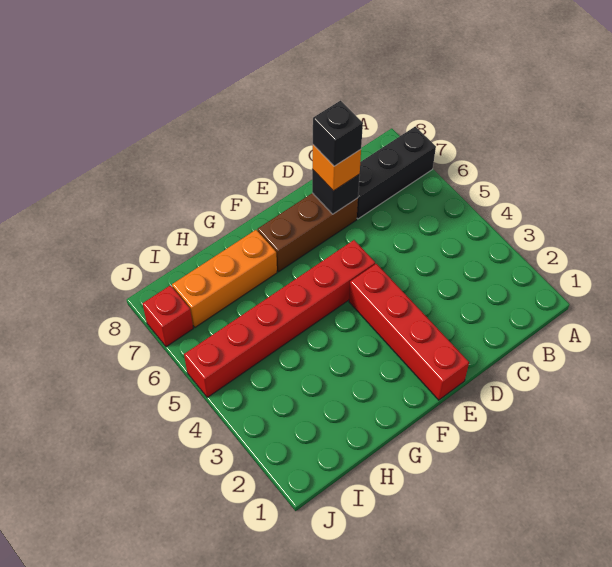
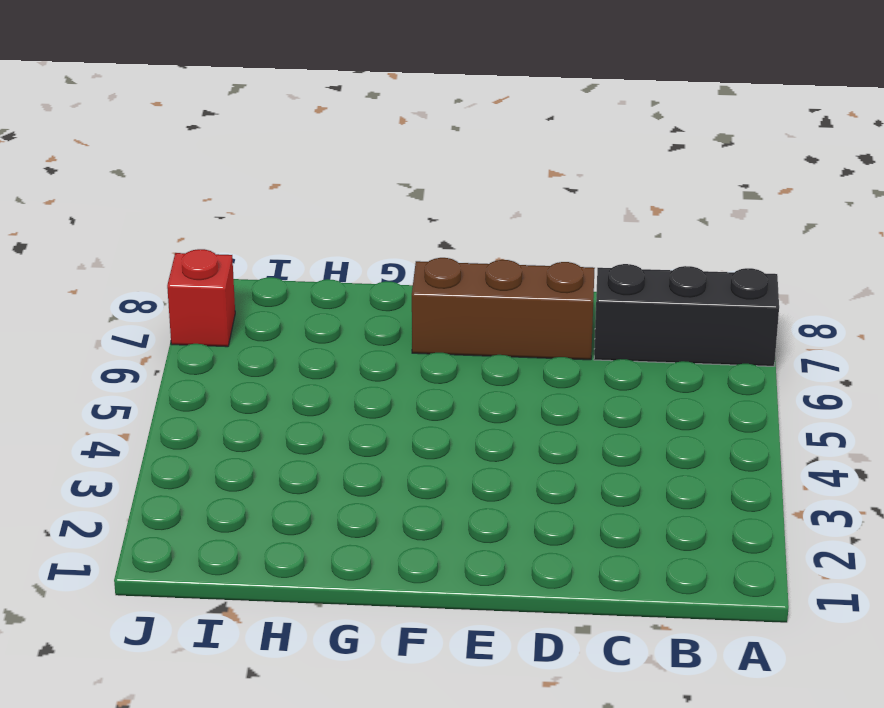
none -> red 1x4 brick [349,264,469,400]
none -> red 1x6 brick [184,240,375,397]

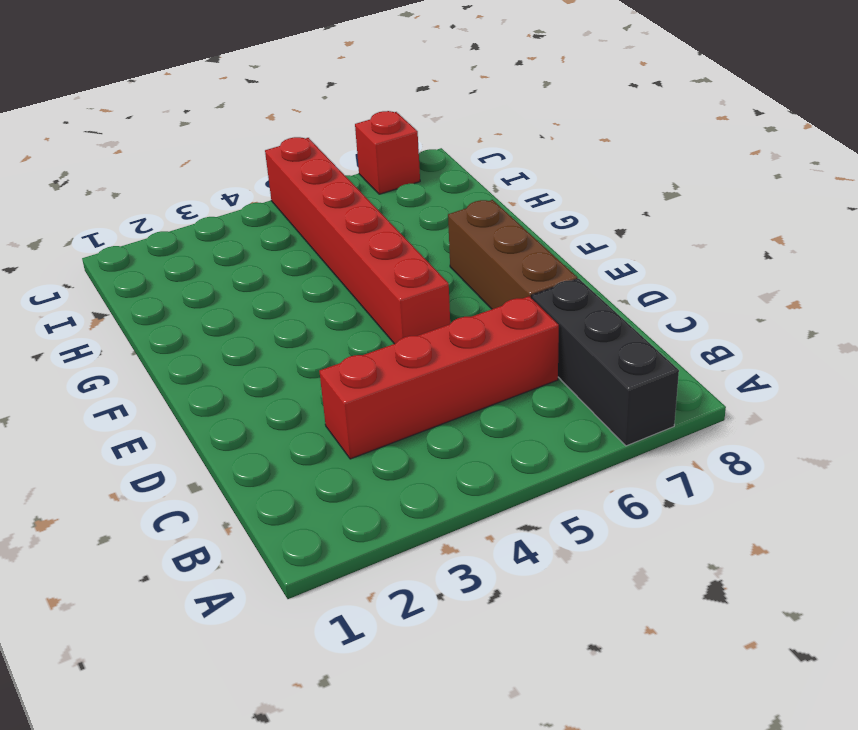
red 1x4 brick [319,296,559,459] -> red 1x4 brick moved to [349,264,469,400]
none -> orange 1x3 brick [172,230,277,327]
none -> black 1x1 brick [312,169,360,214]

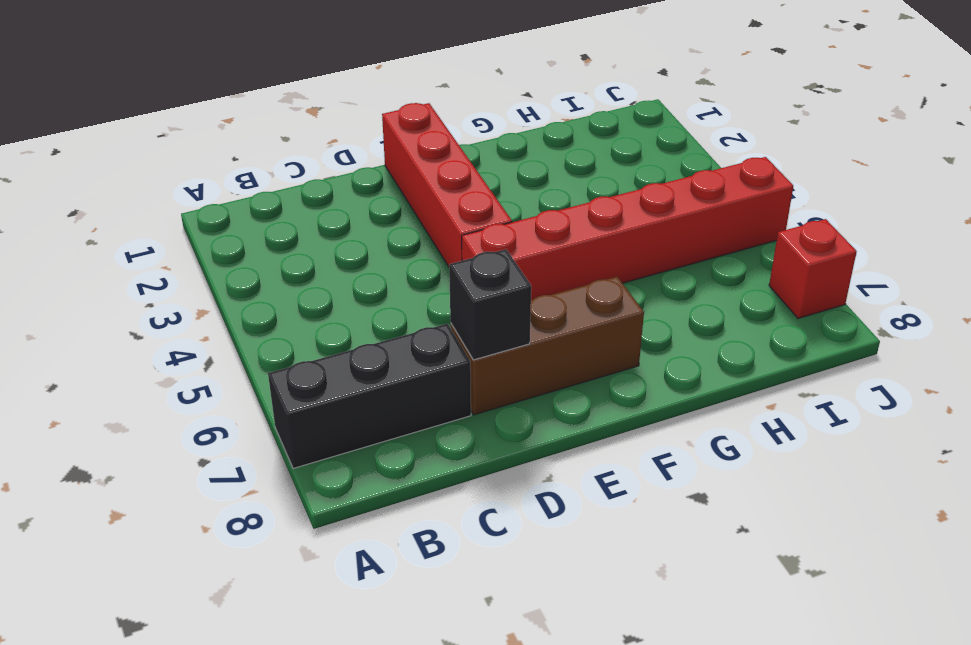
none -> orange 1x3 brick [172,230,277,327]
none -> orange 1x1 brick [312,145,361,191]

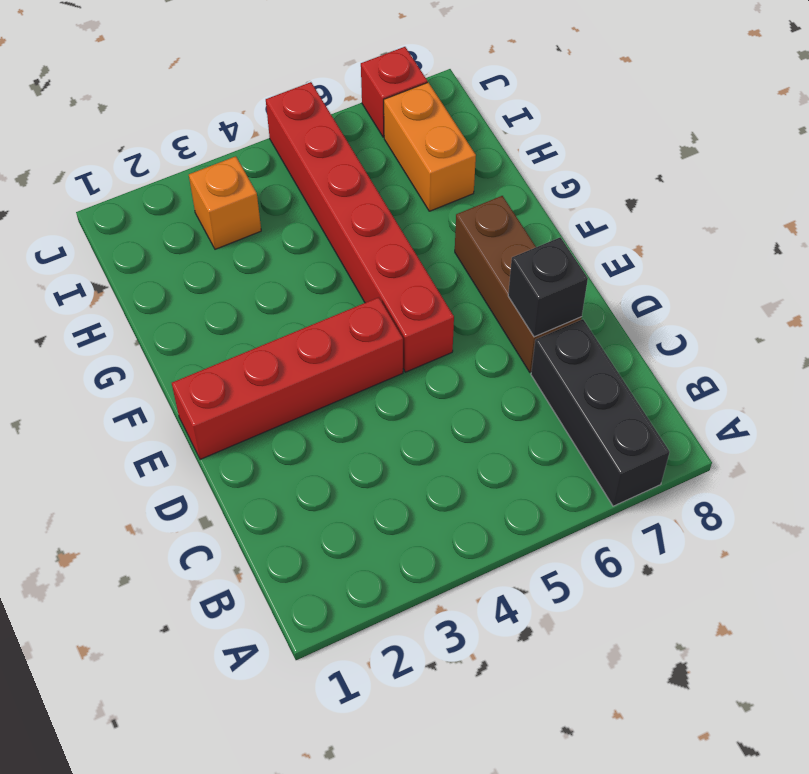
orange 1x2 brick [384,82,476,211] -> orange 1x3 brick [172,230,277,327]
orange 1x1 brick [189,156,261,249] -> orange 1x1 brick moved to [312,145,361,191]
none -> black 1x1 brick [313,101,363,166]

